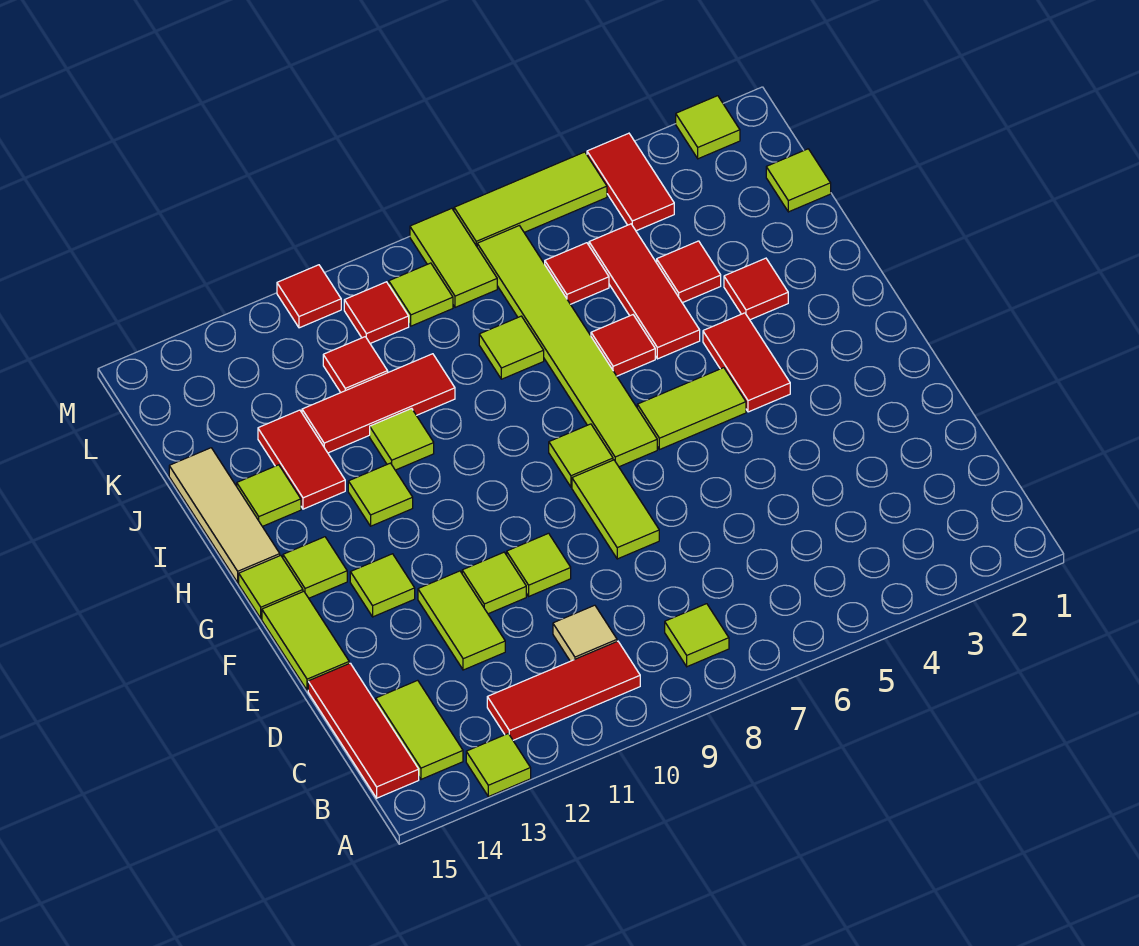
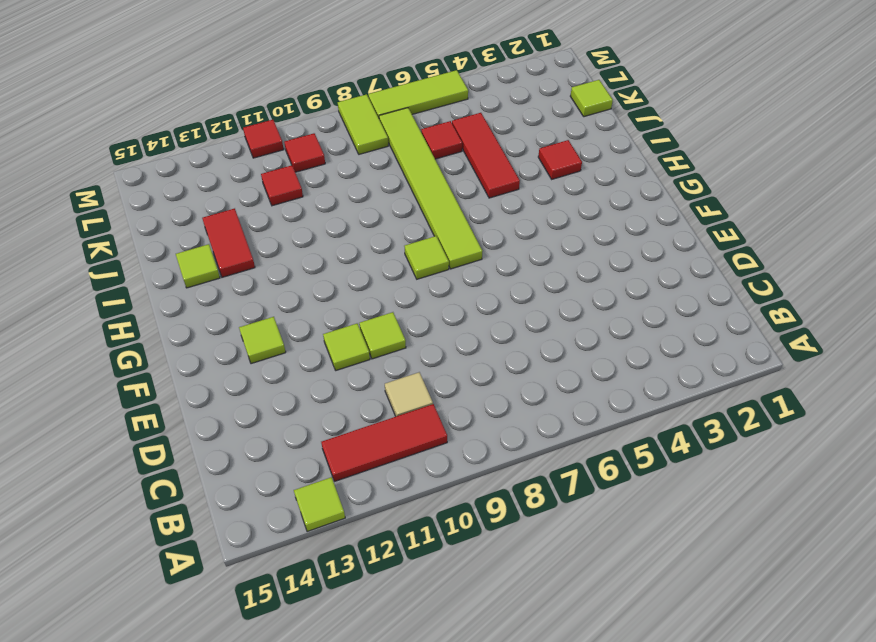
none -> lime 1x1 tile [665,604,729,667]
none -> lime 1x2 tile [376,680,463,779]
none -> red 1x3 tile [308,663,419,798]
none -> lime 1x2 tile [418,571,505,670]

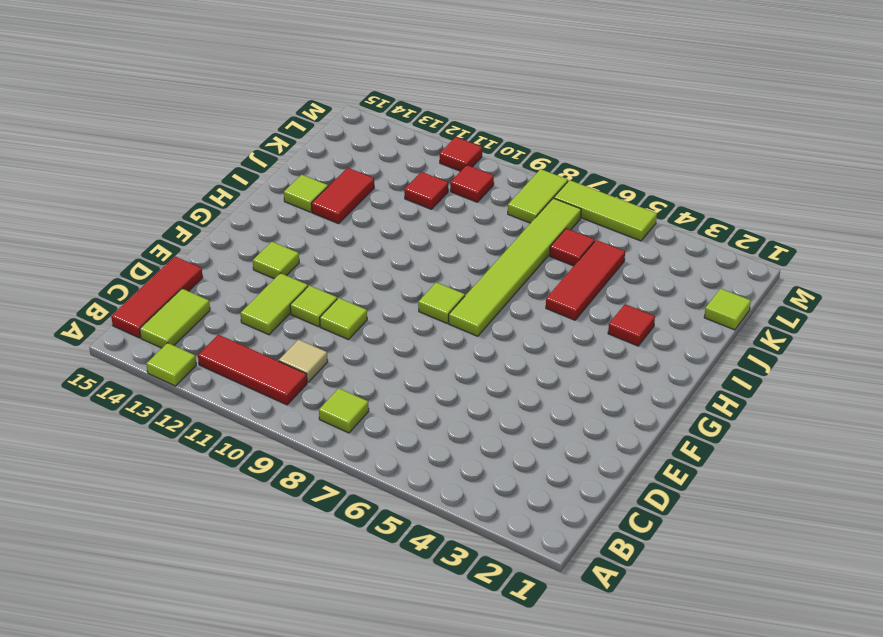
none -> lime 1x2 tile [572,460,659,559]
none -> lime 1x2 tile [262,591,349,690]
none -> red 1x2 tile [703,313,790,412]
none -> lime 1x2 tile [637,368,746,450]

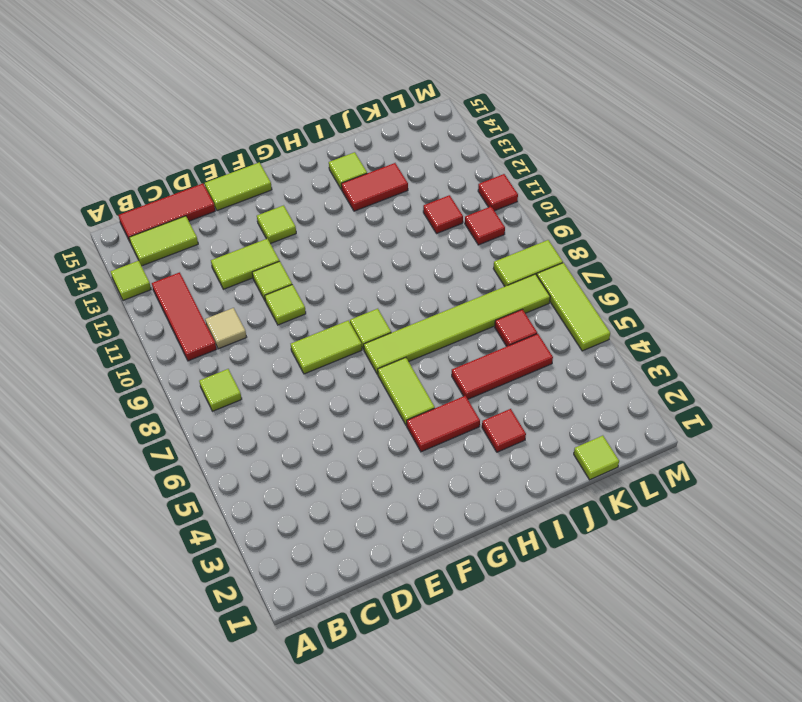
none -> lime 1x1 tile [283,537,347,598]
none -> lime 1x1 tile [239,555,303,618]
none -> lime 1x1 tile [348,463,413,526]
none -> tan 1x3 tile [169,448,280,582]

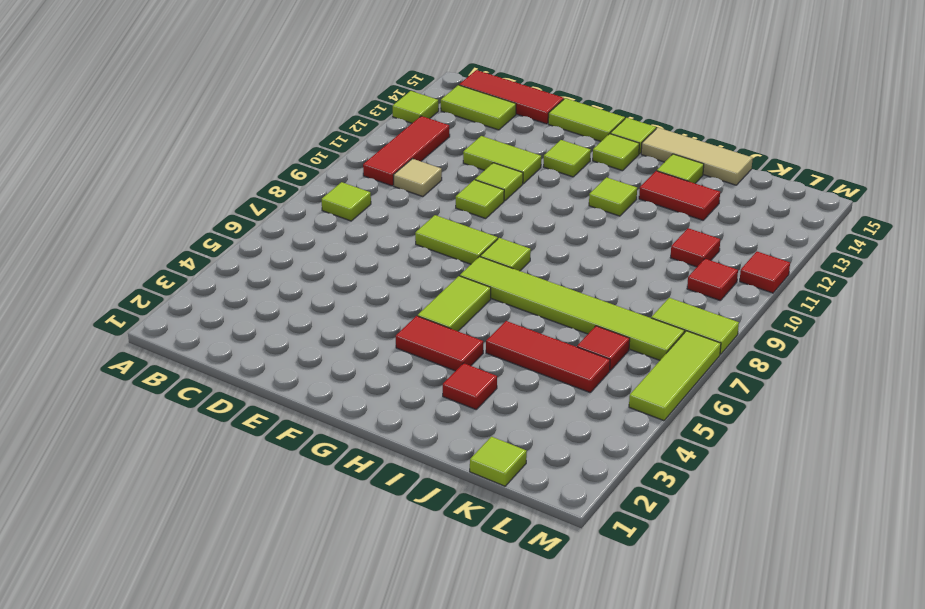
none -> red 1x1 tile [591,315,655,376]
none -> lime 1x1 tile [370,408,434,470]
none -> red 1x1 tile [657,241,721,303]
none -> lime 1x1 tile [479,316,544,379]

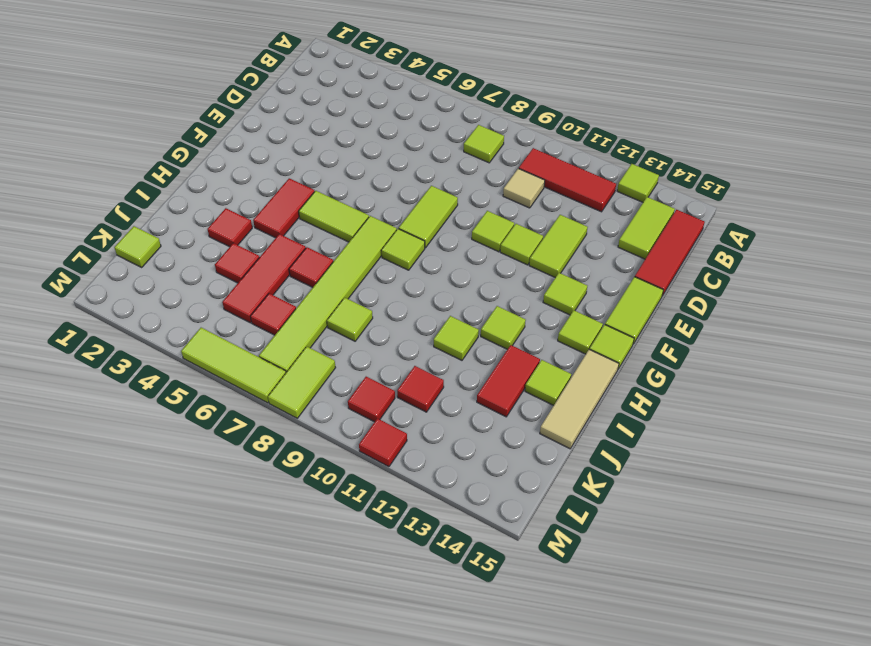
none -> red 1x3 tile [302,354,455,453]
none -> red 1x2 tile [587,133,674,231]
none -> lime 1x1 tile [389,263,453,326]
none -> lime 1x1 tile [676,96,740,159]

